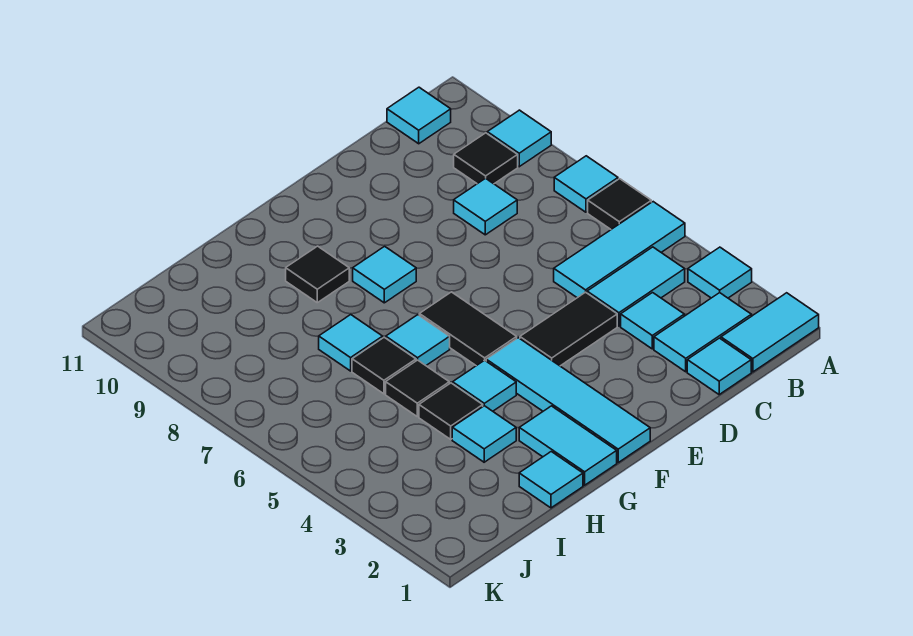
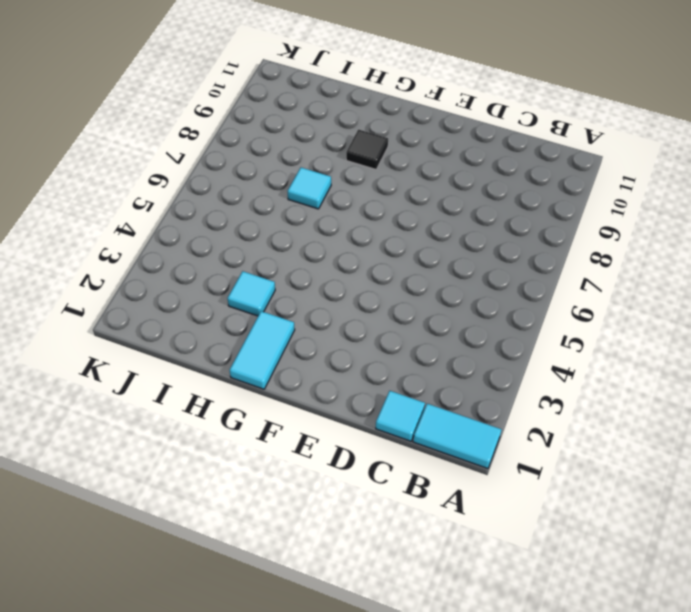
none -> cyan 1x1 tile [688,247,752,298]
none -> cyan 1x3 tile [554,202,685,298]
none -> black 1x1 tile [588,179,651,229]

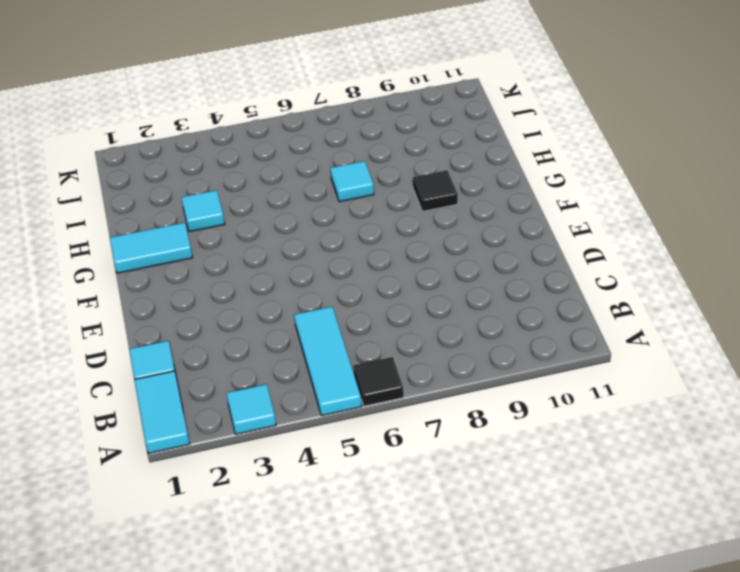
none -> cyan 1x1 tile [554,156,618,212]
none -> cyan 1x1 tile [487,110,551,167]
none -> cyan 1x2 tile [654,293,751,372]

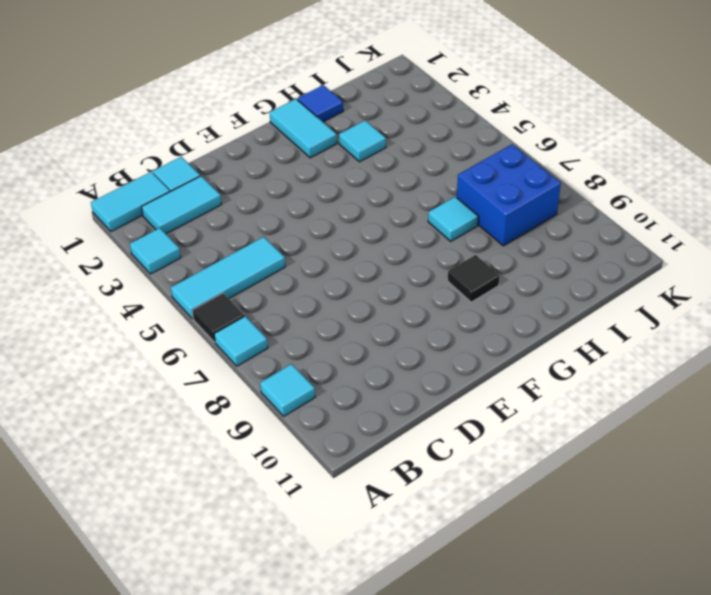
blue 1x1 tile [297,85,343,122] -> cyan 1x1 tile [519,452,583,508]
blue 2x2 brick [457,144,561,246] -> none
none -> cyan 1x2 tile [587,247,685,326]
none -> black 1x1 tile [454,133,518,184]
none -> cyan 1x1 tile [387,87,451,144]

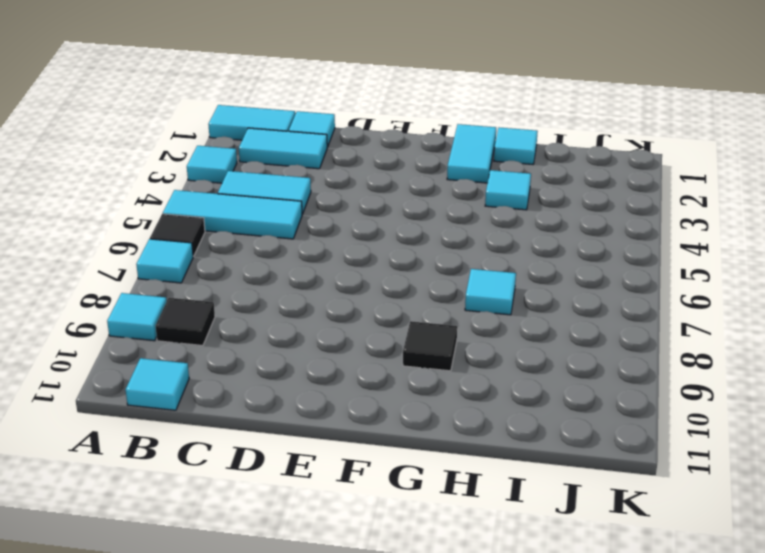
none -> cyan 1x1 tile [621,293,684,349]
none -> cyan 1x1 tile [454,178,517,235]
none -> black 1x2 tile [520,292,617,366]

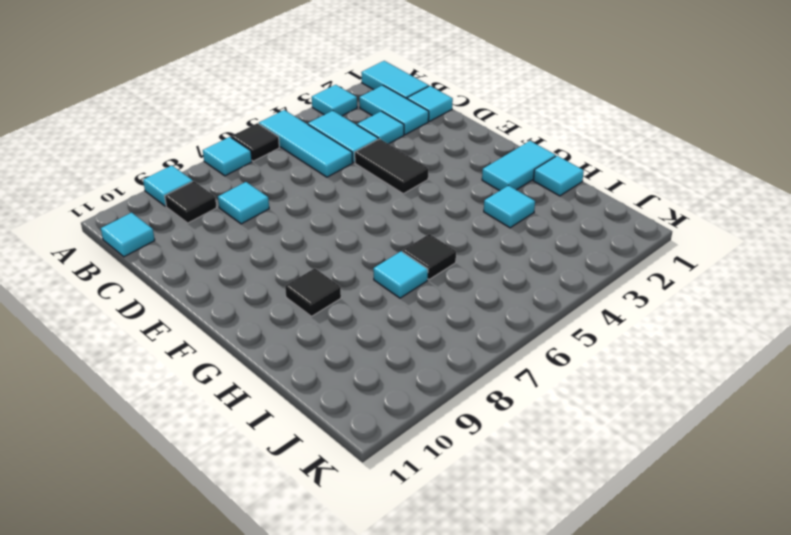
none -> cyan 1x4 tile [486,338,650,462]
none -> black 1x2 tile [419,292,517,366]
none -> cyan 1x1 tile [353,246,416,303]

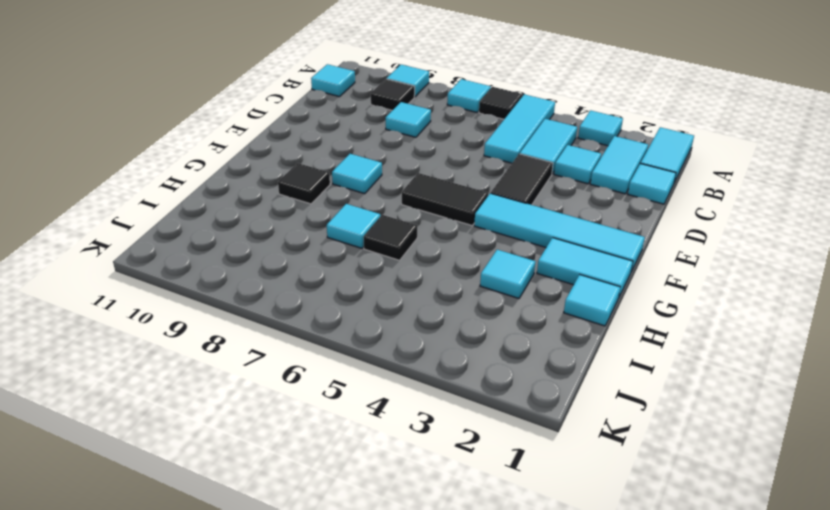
none -> cyan 1x1 tile [453,360,516,411]
none -> cyan 1x1 tile [386,315,450,365]
none -> black 1x1 tile [419,383,483,439]

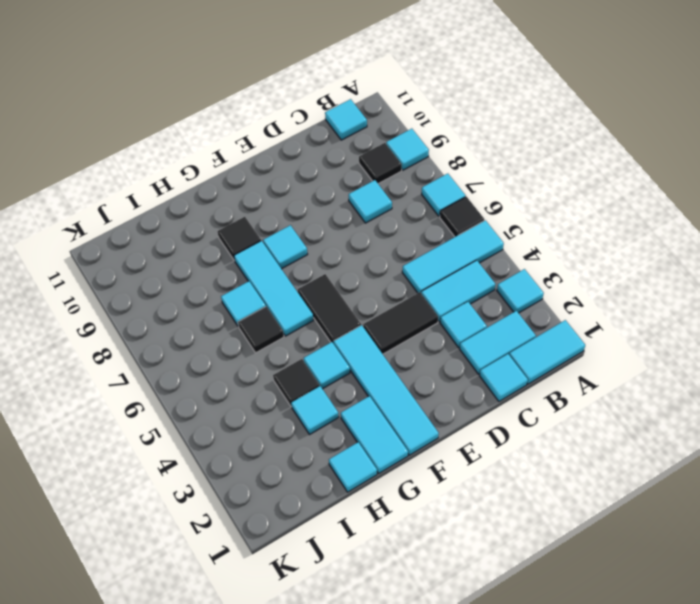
cyan 1x3 tile [234,241,314,336] -> cyan 1x1 tile [386,315,450,365]
none -> black 1x1 tile [386,360,449,417]

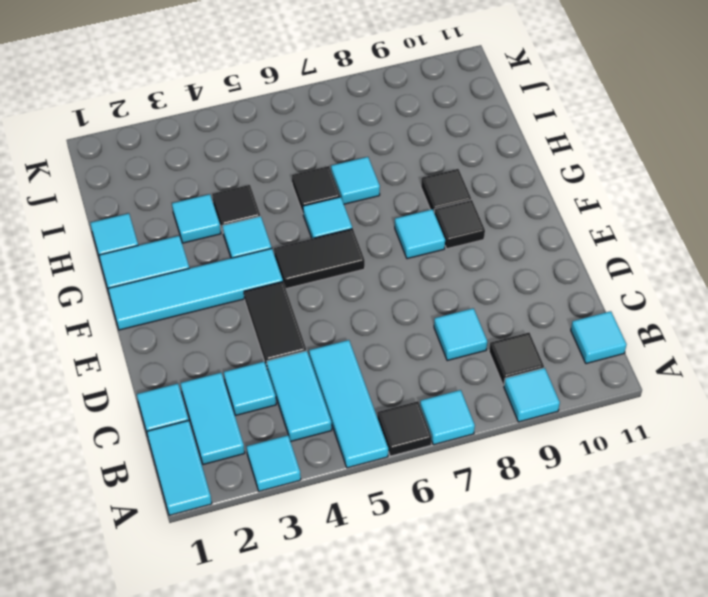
black 1x1 tile [434,200,485,249] -> black 1x1 tile moved to [386,360,449,417]

